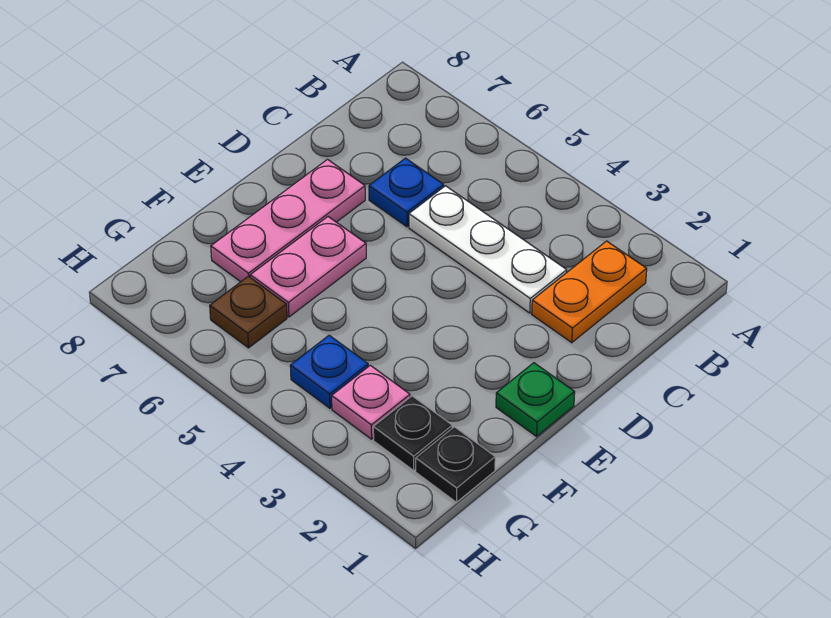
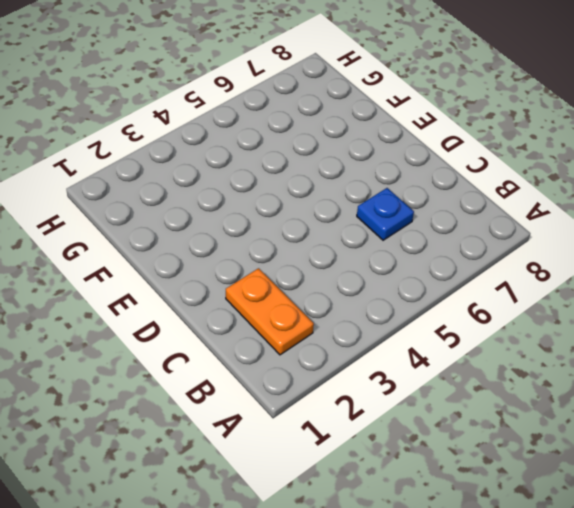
none -> white 1x3 plate [409,186,567,313]
none -> pink 1x3 plate [211,159,365,282]

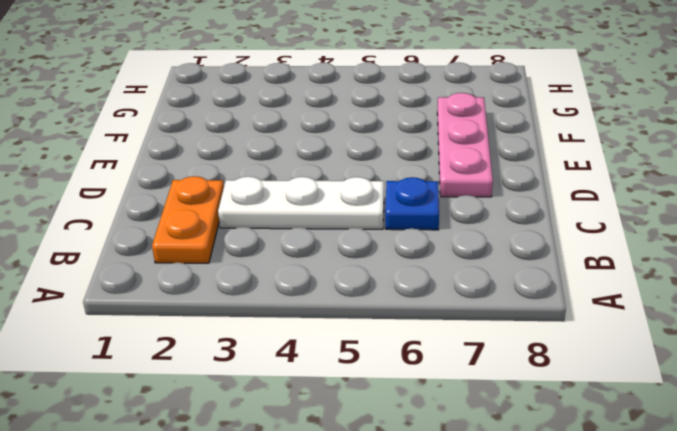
none -> green 1x1 plate [496,363,575,436]
none -> pink 1x2 plate [250,217,366,317]

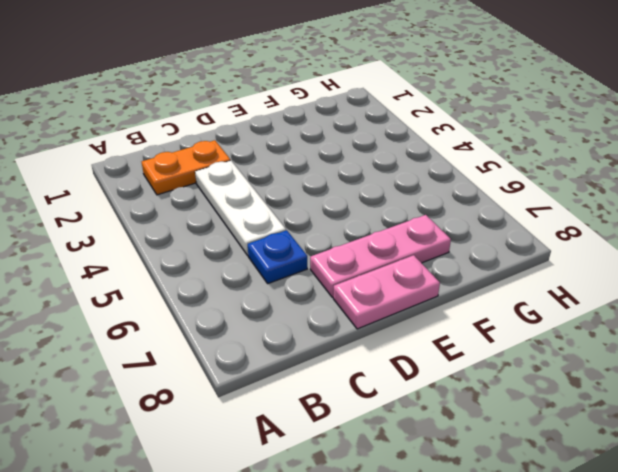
pink 1x2 plate [333,255,440,329] -> pink 1x2 plate moved to [250,217,366,317]
none -> green 1x1 plate [496,363,575,436]
none -> black 1x1 plate [416,427,495,502]

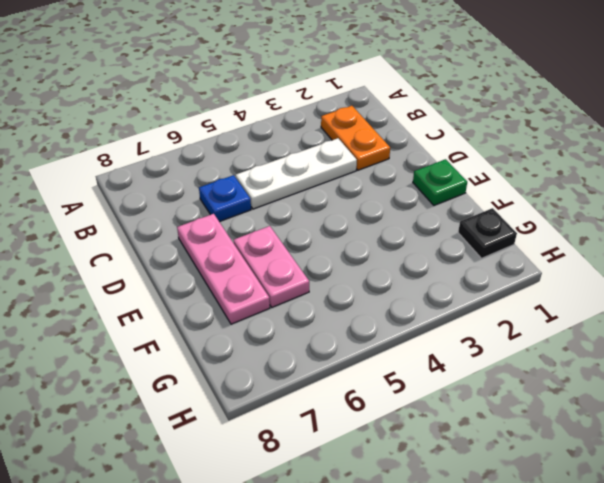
none -> black 1x1 plate [373,396,452,470]
none -> pink 1x1 plate [332,365,410,439]

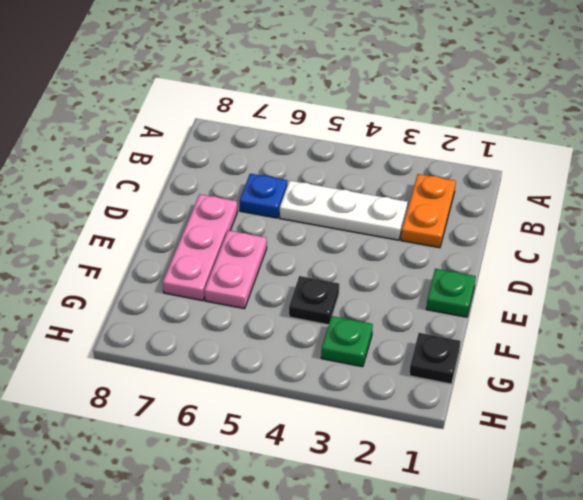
black 1x1 plate [289,276,339,325] -> black 1x1 plate moved to [373,396,452,470]
green 1x1 plate [321,316,373,367] -> pink 1x1 plate [332,365,410,439]
none -> blue 1x1 plate [290,335,368,408]
none -> brown 1x1 plate [210,276,287,348]

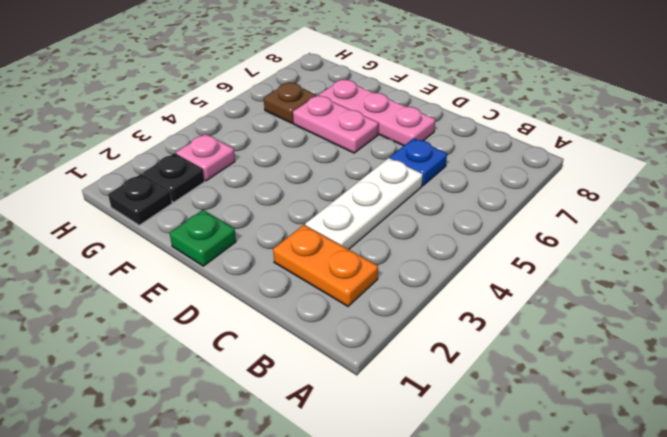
none -> blue 1x1 plate [290,335,368,408]

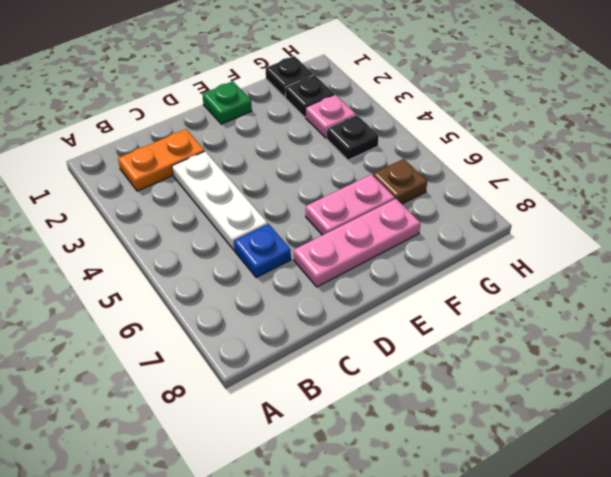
black 1x1 plate [327,115,379,160] -> blue 1x1 plate [290,335,368,408]

